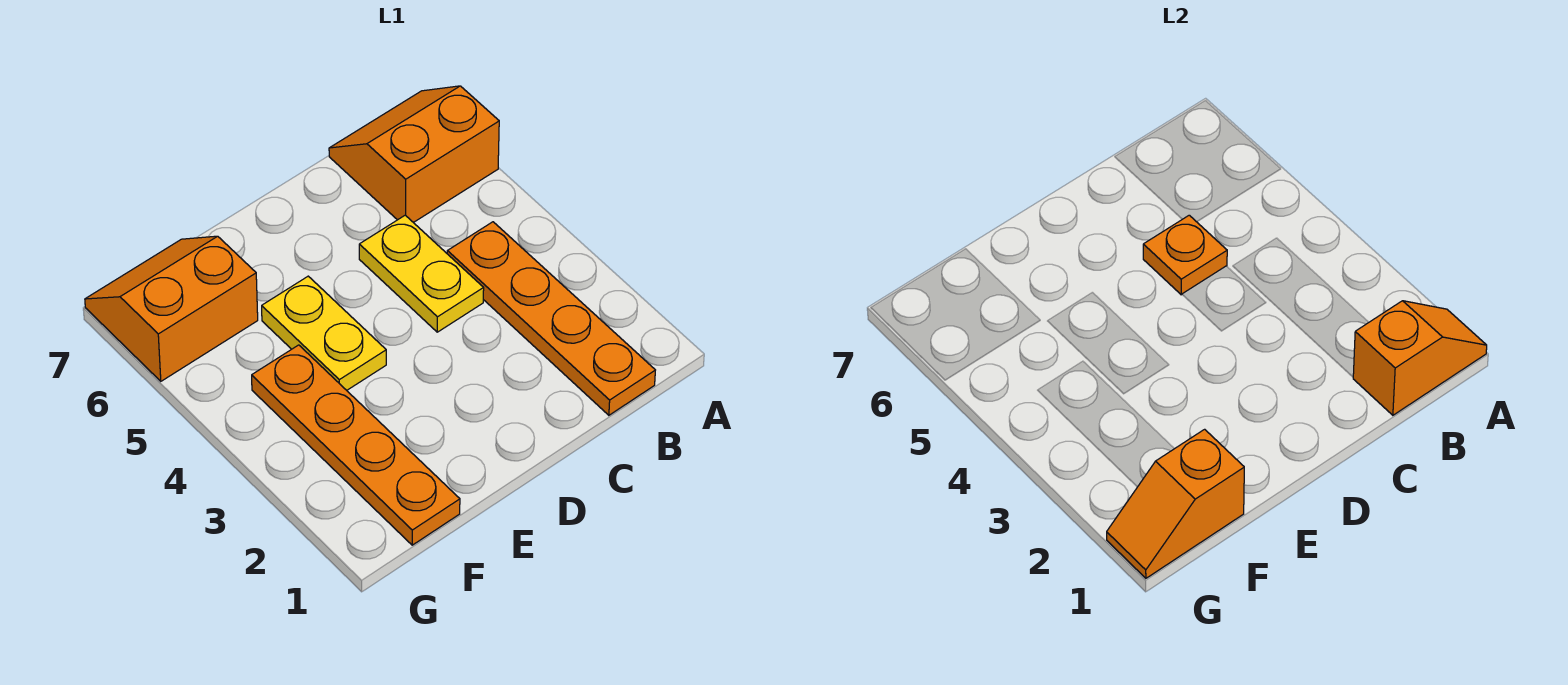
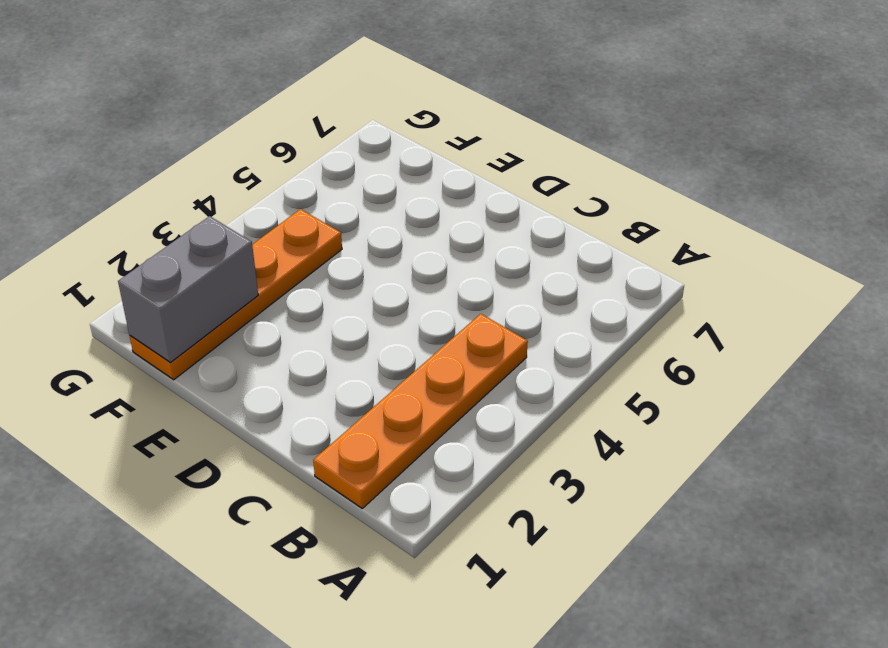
grey 1x2 brick [118,216,258,363] -> orange 1x2 slope [1107,429,1244,578]
none -> orange 2x2 slope [329,86,499,223]
none -> yellow 1x2 plate [359,215,484,332]

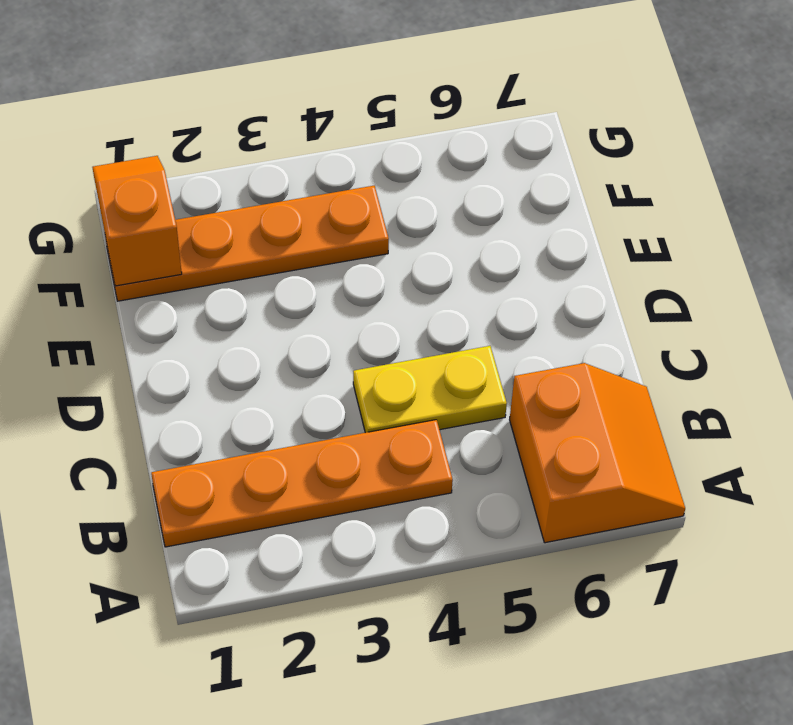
none -> yellow 1x2 plate [262,276,386,390]
none -> orange 2x2 slope [85,236,258,381]

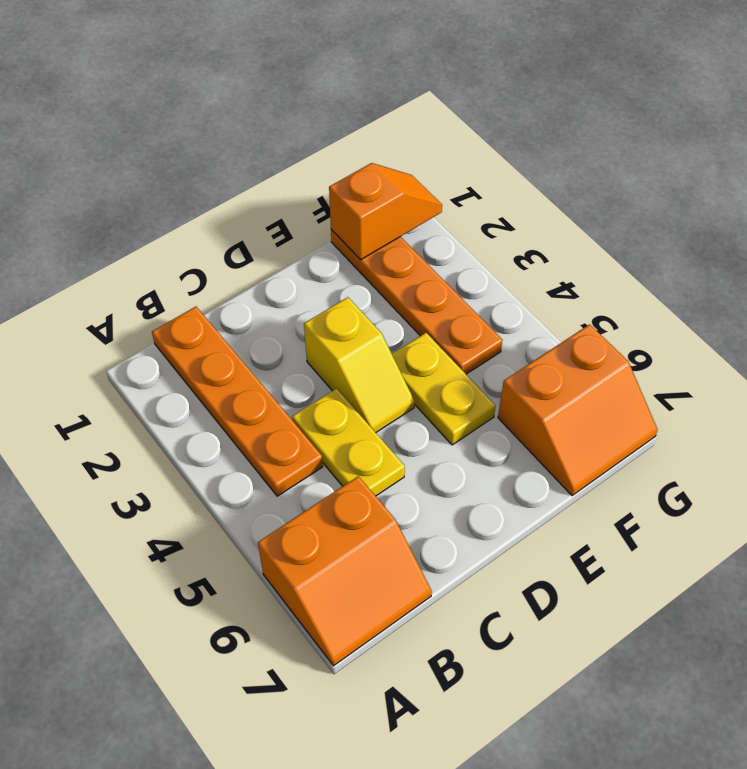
yellow 1x2 slope [304,297,415,433] -> none
none -> orange 1x2 slope [1353,301,1487,415]
none -> orange 1x1 plate [1143,215,1227,295]

